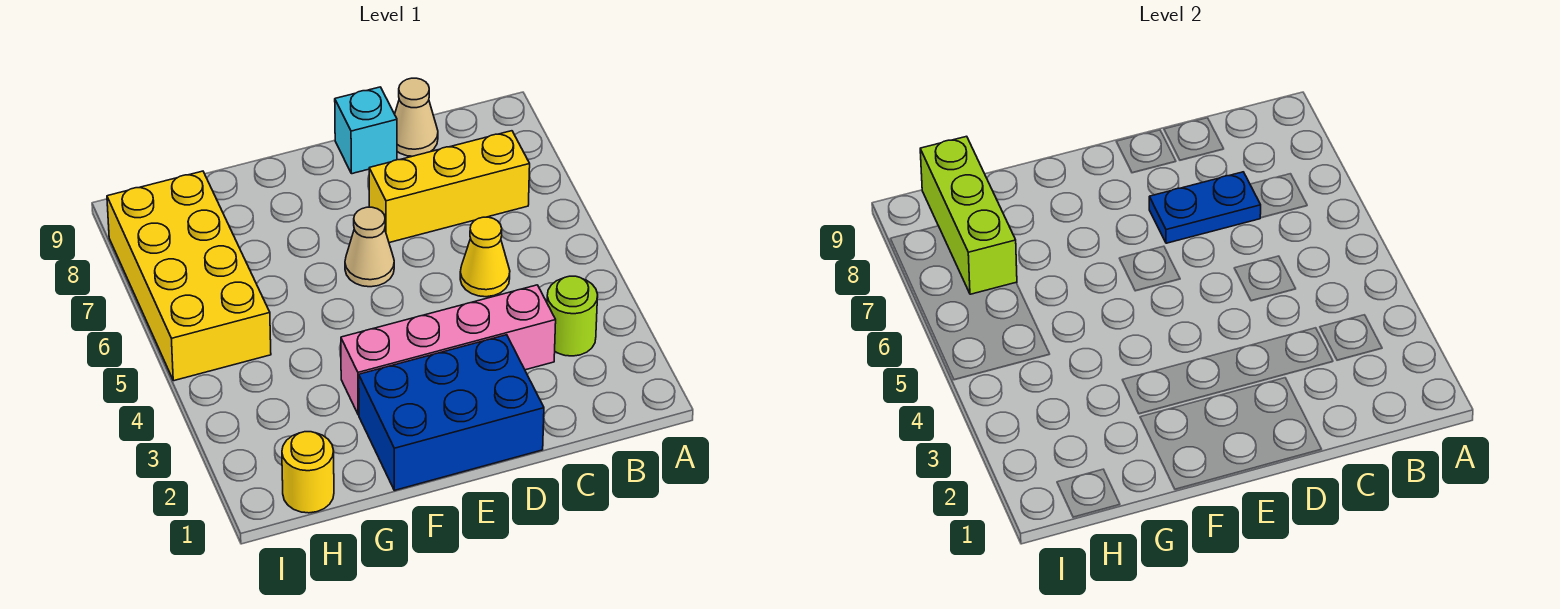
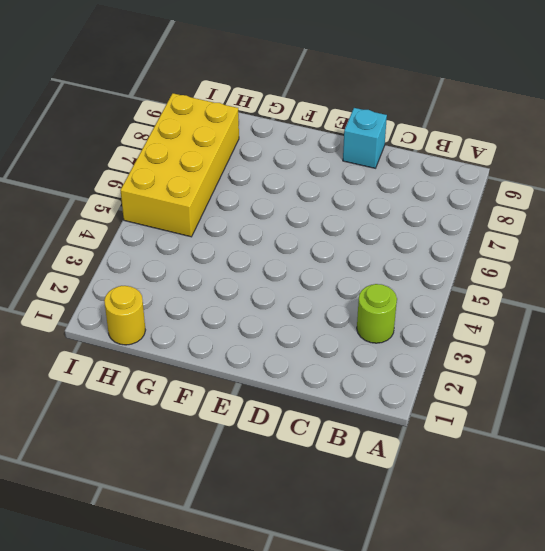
none -> yellow 1x3 brick [369,131,530,243]
none -> pink 1x4 brick [341,285,556,415]
none -> yellow 1x1 cone [460,217,510,297]

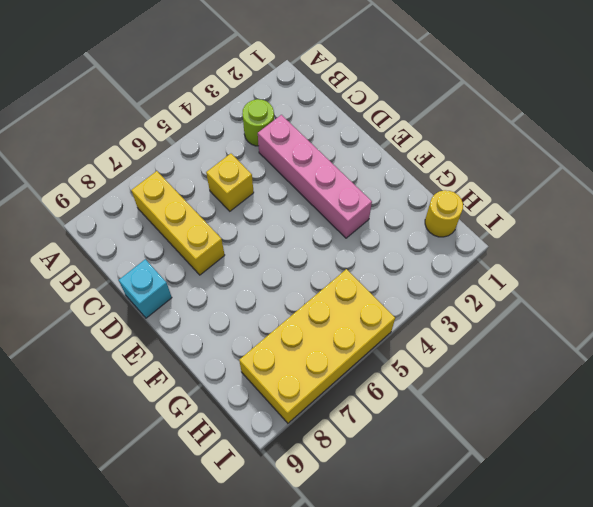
yellow 1x1 brick [206,154,254,211] -> yellow 1x1 cone [460,217,510,297]
none -> tan 1x1 cone [395,78,438,156]
none -> blue 2x3 brick [359,335,544,490]
none -> tan 1x1 cone [345,207,394,287]

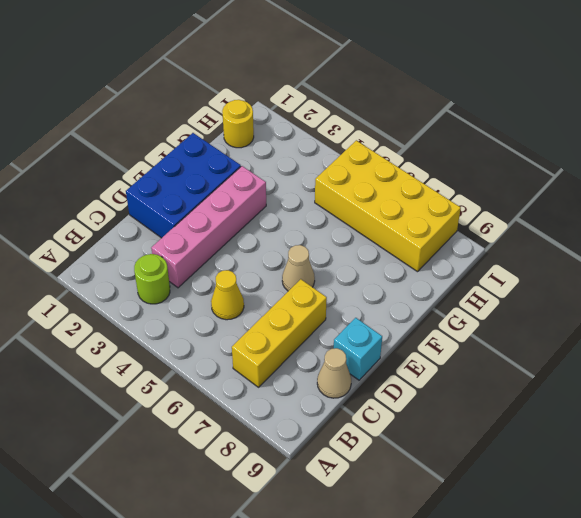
none -> blue 1x2 plate [1149,172,1261,243]
none -> lime 1x3 brick [920,136,1017,294]

